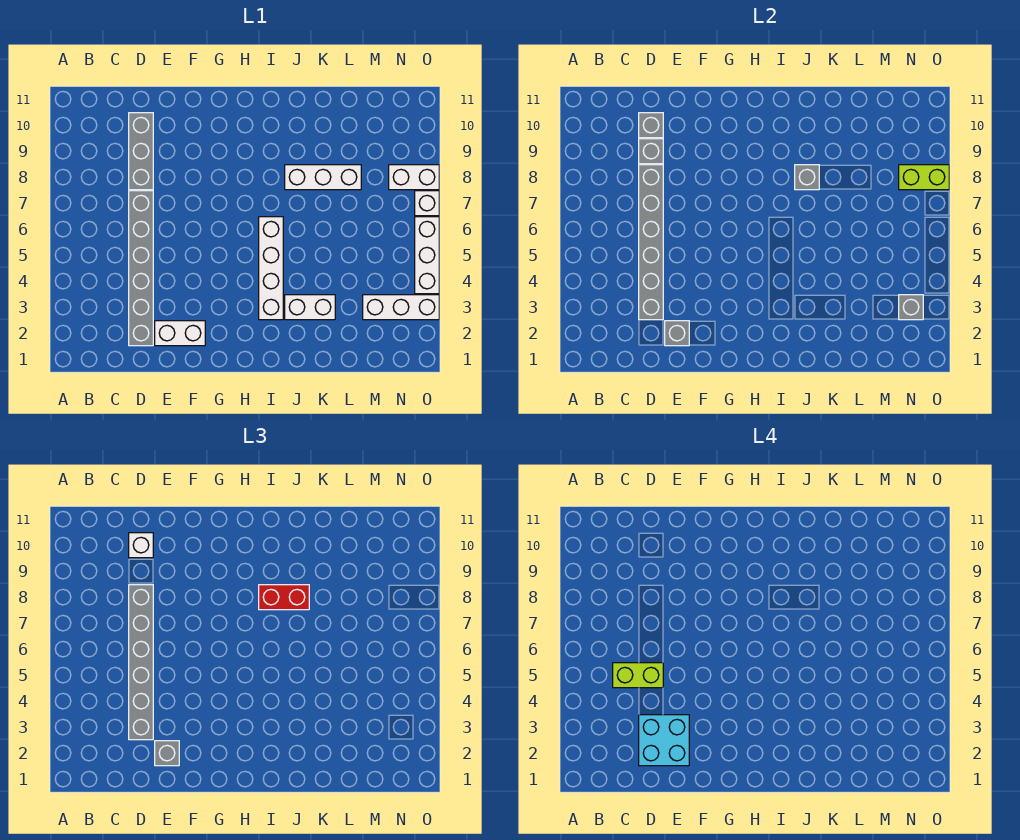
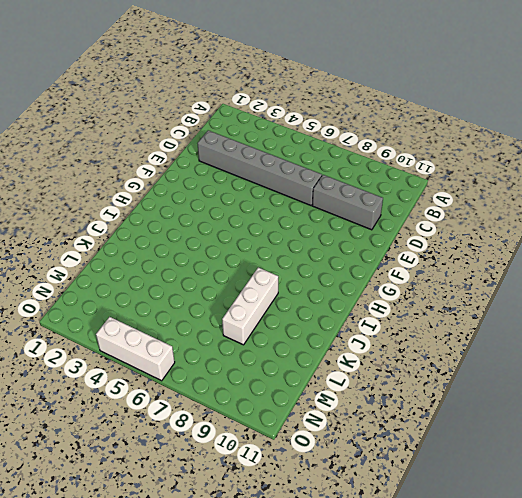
none -> white 1x2 brick [155,321,205,346]
none -> white 1x4 brick [259,217,283,320]
none -> white 1x2 brick [285,295,335,320]

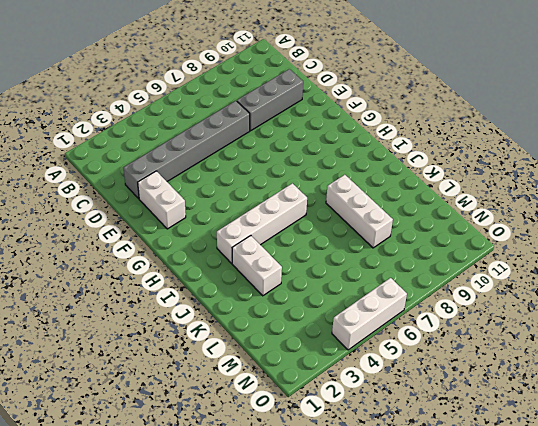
none -> white 1x3 brick [363,295,439,320]
none -> white 1x2 brick [389,165,439,190]
none -> white 1x1 brick [415,191,439,216]

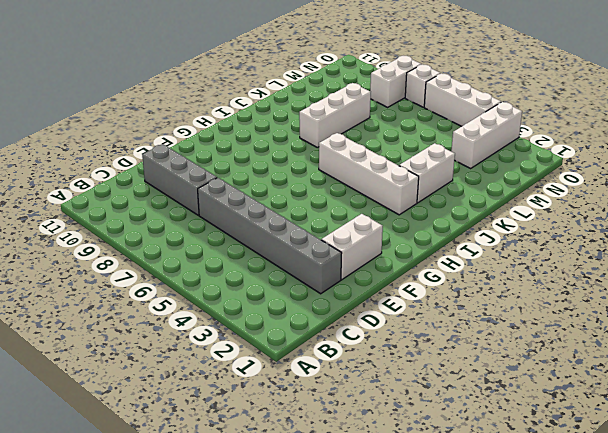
none -> grey 1x6 brick [639,165,663,320]
none -> grey 1x1 brick [639,139,663,164]
none -> grey 1x1 brick [639,113,663,138]

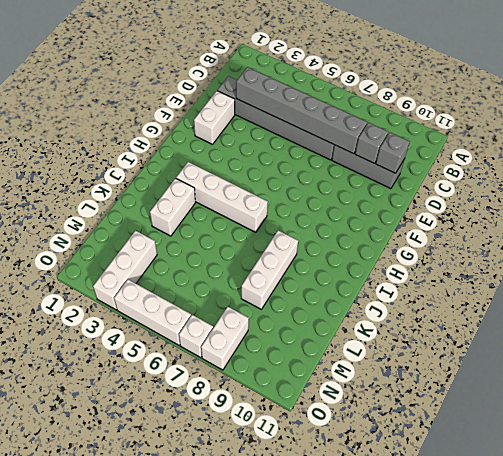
none -> grey 1x1 brick [665,321,689,346]
none -> grey 1x1 brick [795,165,819,190]
none -> grey 1x1 brick [899,295,923,320]

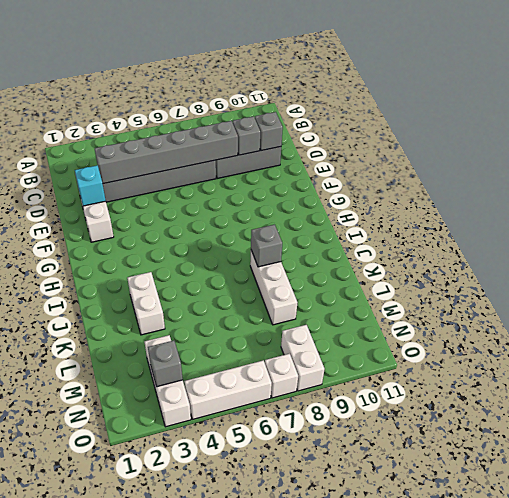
cyan 1x1 brick [75,165,106,206] -> grey 1x1 brick [665,321,689,346]
none -> white 1x4 brick [259,217,283,320]
none -> lime 1x2 brick [899,165,949,190]
none -> grey 1x6 brick [129,585,153,740]

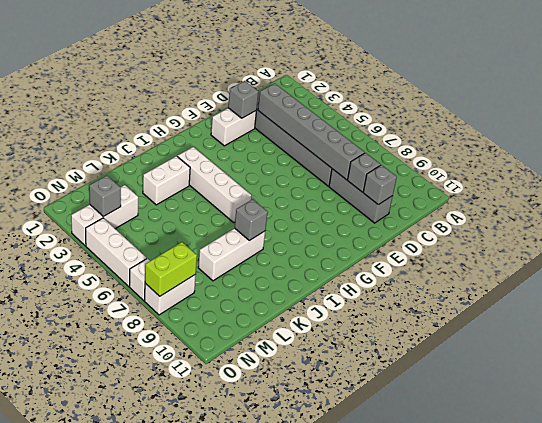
none -> grey 1x6 brick [129,585,153,740]
none -> white 1x1 brick [129,533,153,558]
none -> grey 1x1 brick [155,741,179,766]

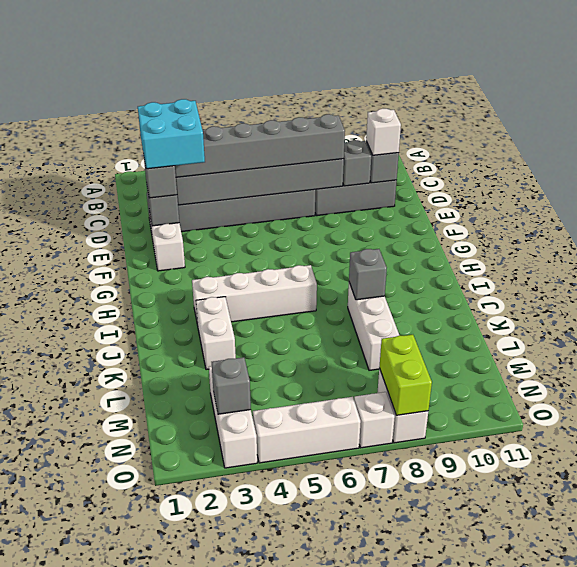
none -> red 1x2 brick [259,585,309,610]
none -> lime 1x2 brick [613,663,663,688]

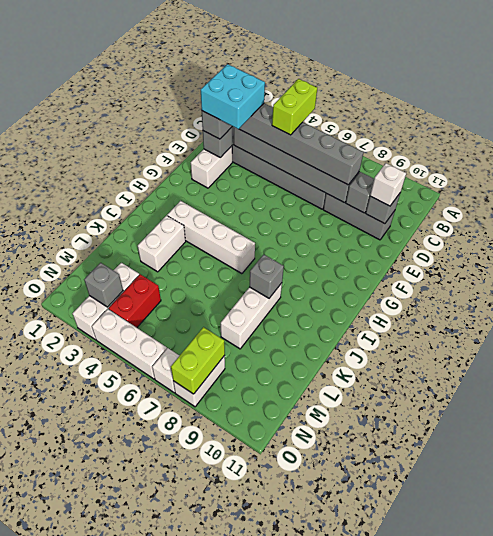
red 1x2 brick [109,274,161,328] -> red 1x2 brick moved to [259,585,309,610]

